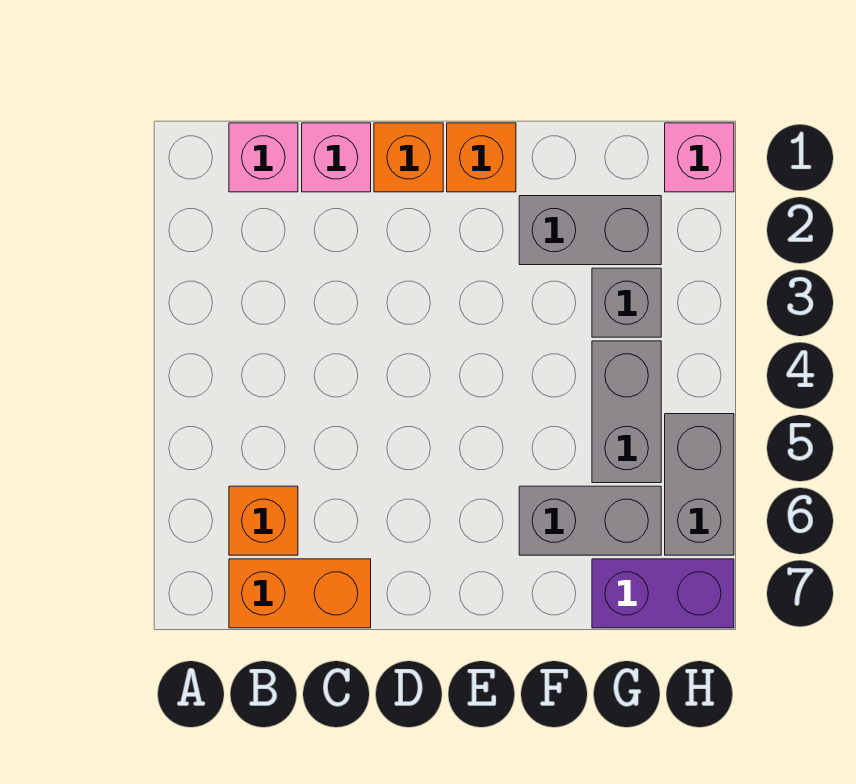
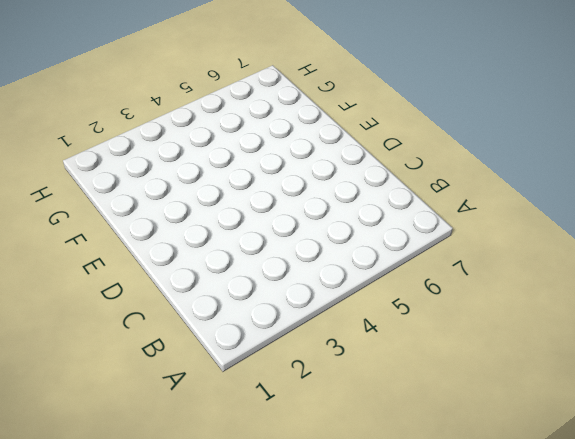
none -> pink 1x1 brick [229,123,298,192]
none -> orange 1x1 brick [229,486,298,555]
none -> orange 1x2 brick [229,559,371,628]

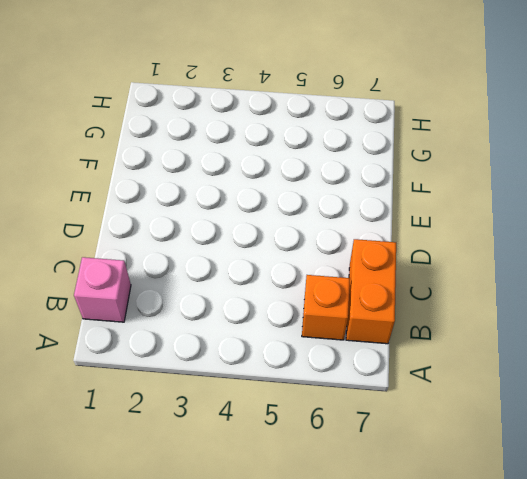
none -> pink 1x1 brick [302,123,371,192]
none -> orange 1x1 brick [374,123,443,192]
none -> orange 1x1 brick [447,123,516,192]

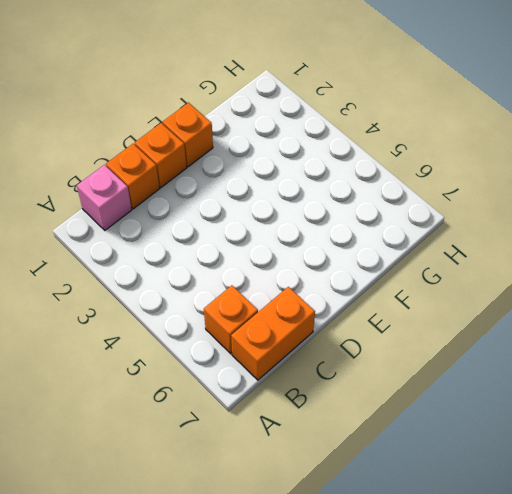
orange 1x1 brick [106,144,159,209] -> pink 1x1 brick [302,123,371,192]
none -> grey 1x2 brick [519,196,661,265]
none -> grey 1x2 brick [519,486,661,555]
none -> grey 1x1 brick [592,268,661,337]

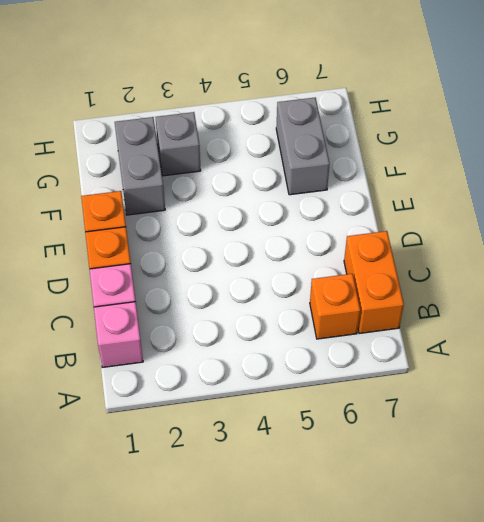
none -> grey 1x2 brick [592,341,661,483]
none -> purple 1x2 brick [592,559,734,628]
none -> pink 1x1 brick [665,123,734,192]

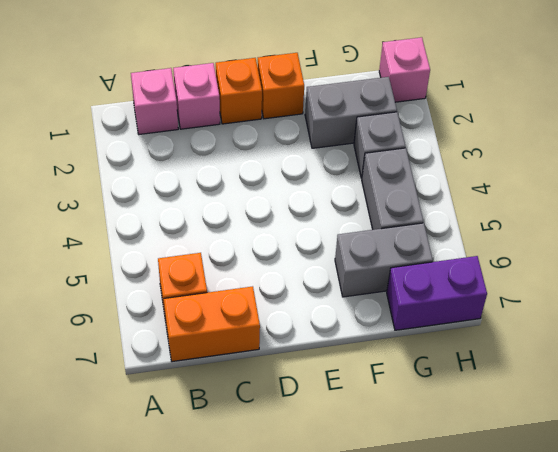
none -> grey 1x2 brick [665,414,734,555]

